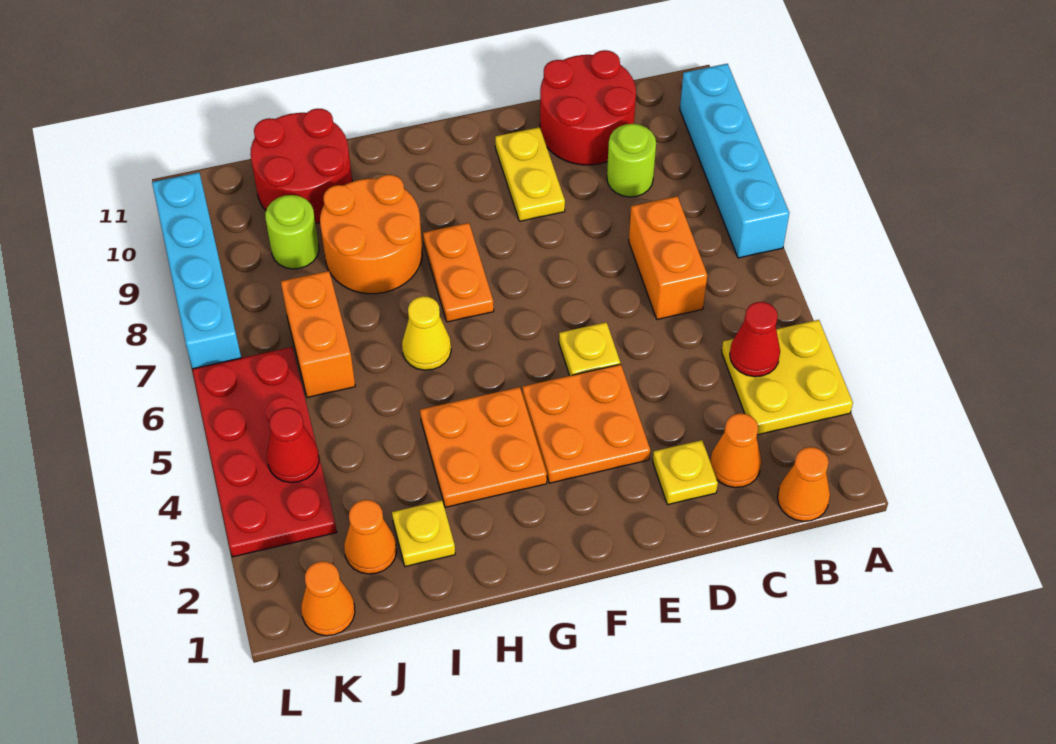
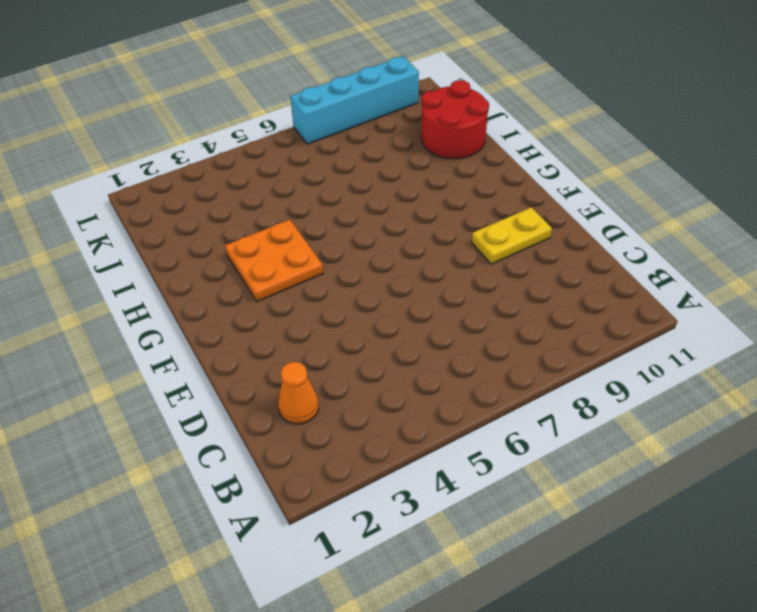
none -> yellow 2x2 plate [722,320,853,435]
none -> cyan 1x4 brick [680,64,789,258]
none -> orange 1x1 cone [777,447,830,521]

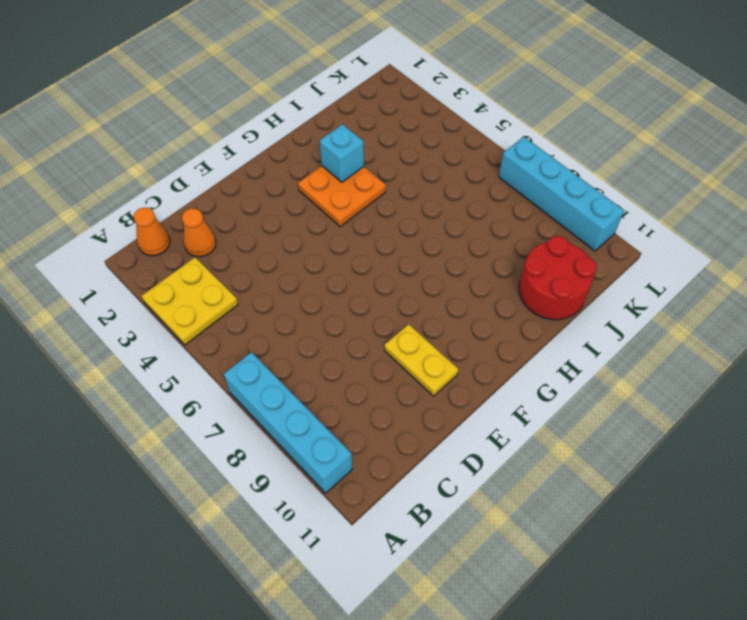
cyan 1x1 brick [320,124,364,182] -> none
none -> orange 1x2 brick [629,196,707,320]
none -> lime 1x1 round brick [607,124,656,197]
none -> red 2x2 round brick [540,50,636,165]

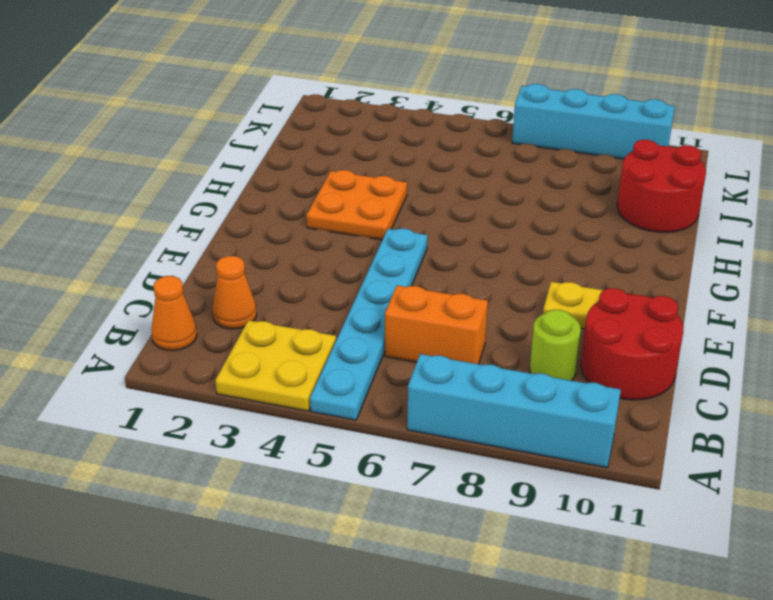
cyan 1x6 plate [310,229,427,420] -> yellow 1x1 plate [559,322,620,376]
none -> yellow 1x1 plate [653,440,718,505]
none -> orange 2x2 plate [522,364,650,483]
none -> orange 1x2 plate [423,223,494,322]

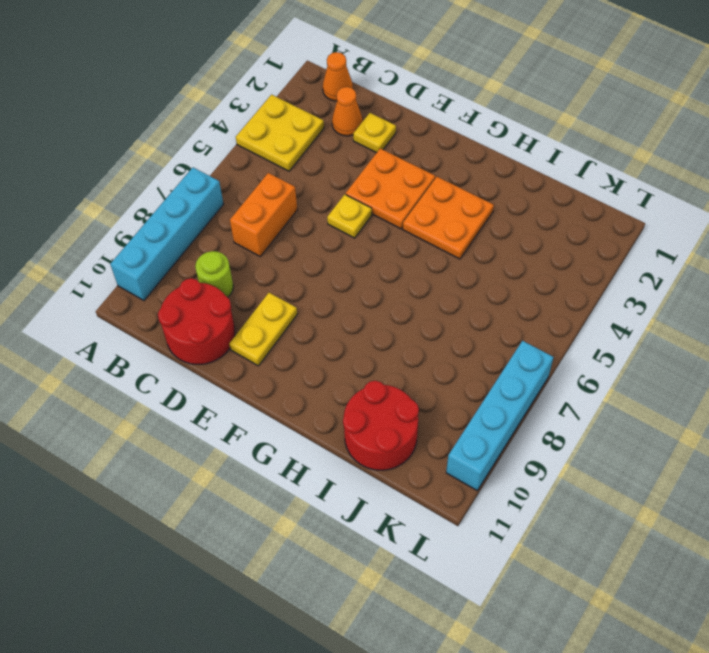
none -> orange 1x2 plate [423,223,494,322]
none -> yellow 1x1 cone [402,296,451,370]
none -> orange 2x2 round brick [320,175,422,294]

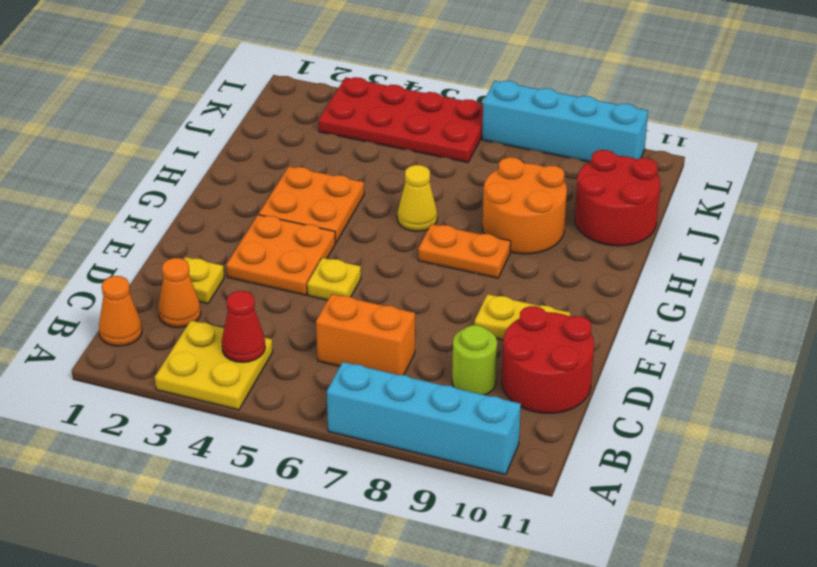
none -> yellow 1x1 plate [392,501,455,567]
none -> orange 1x1 cone [344,500,397,574]
none -> orange 1x2 brick [281,271,355,397]

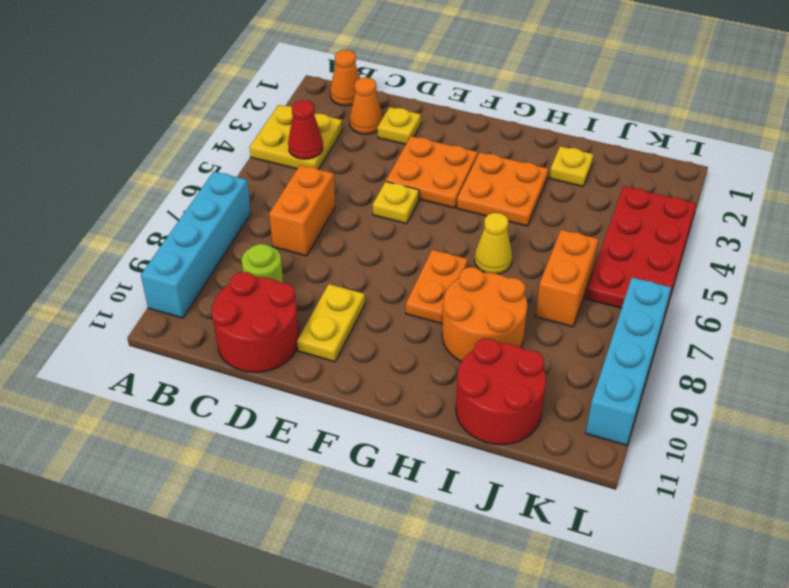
none -> orange 1x1 cone [344,500,397,574]
none -> lime 1x1 round brick [265,195,319,269]
none -> orange 1x1 cone [301,561,355,636]

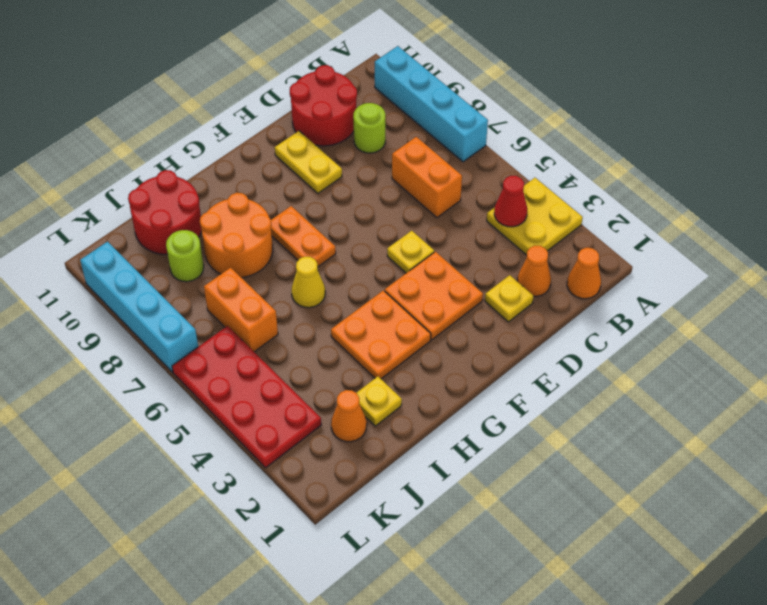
none -> orange 1x1 cone [301,561,355,636]
none -> red 1x1 cone [267,408,319,483]

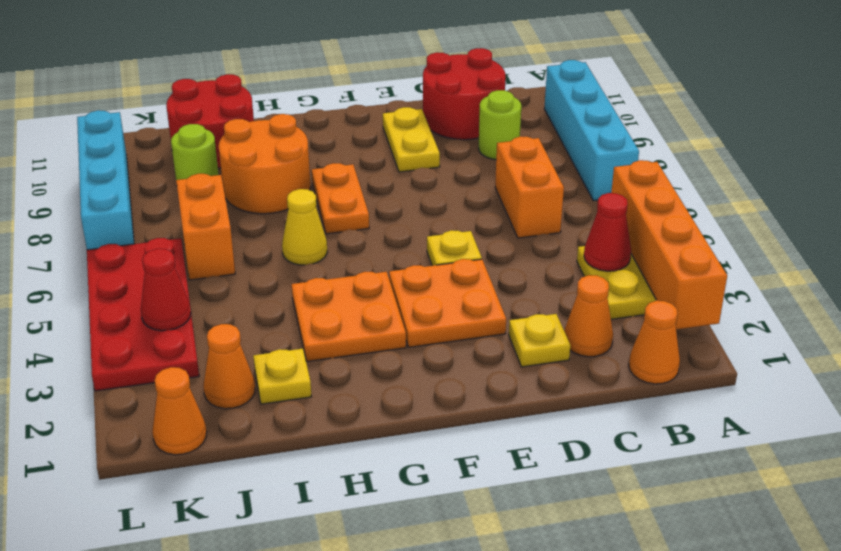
orange 1x4 brick [611,160,727,330] -> none

